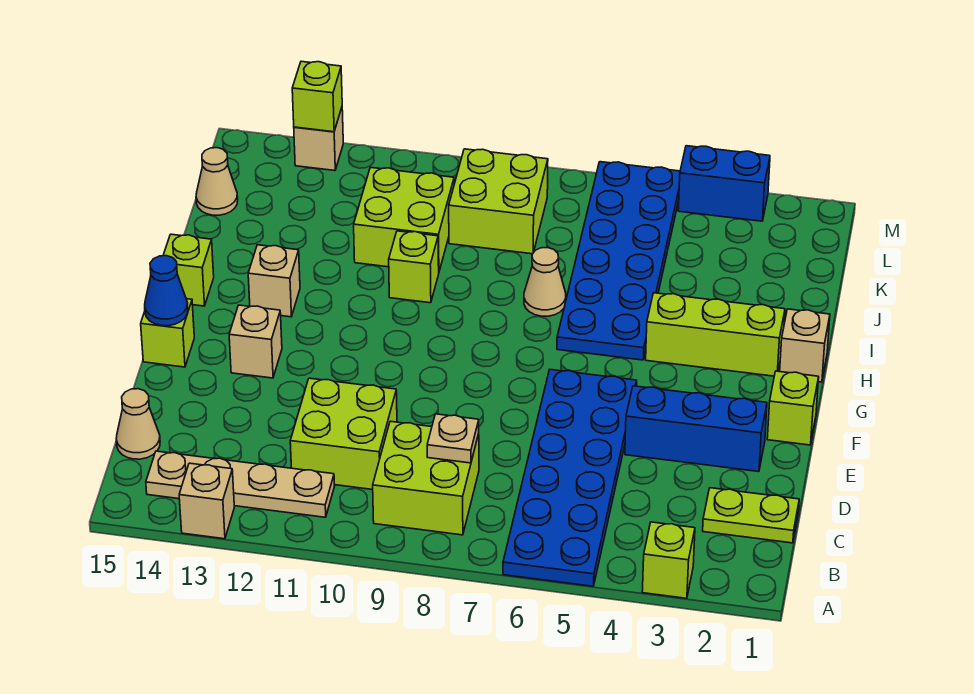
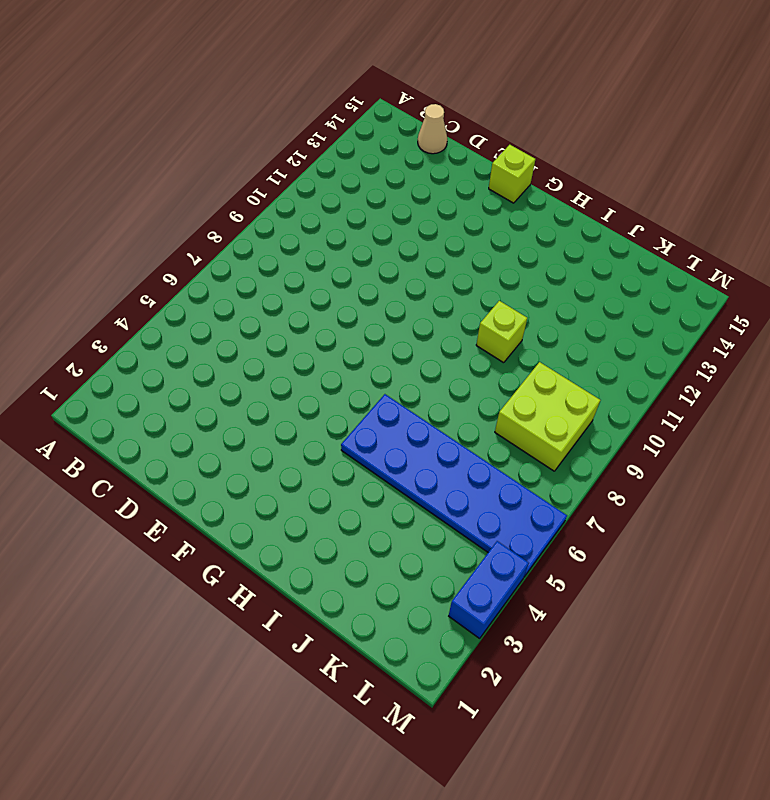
none -> lime 1x1 brick [642,522,695,598]
none -> blue 2x6 plate [503,370,637,586]
none -> tan 1x1 brick [179,463,234,539]

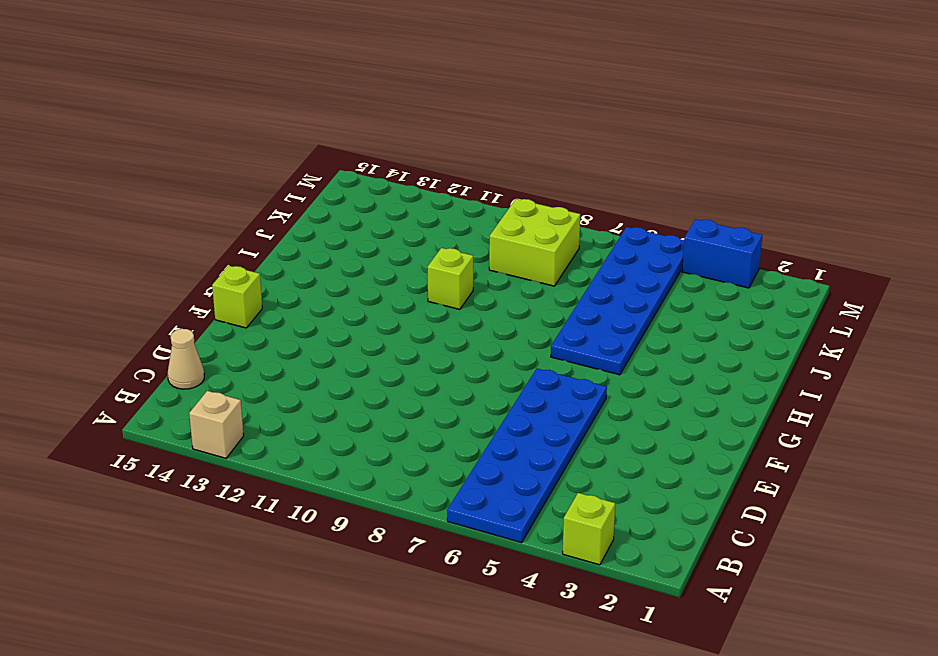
none -> lime 2x2 brick [373,421,479,535]
none -> tan 1x4 plate [146,451,334,517]
none -> lime 1x2 plate [703,488,799,543]

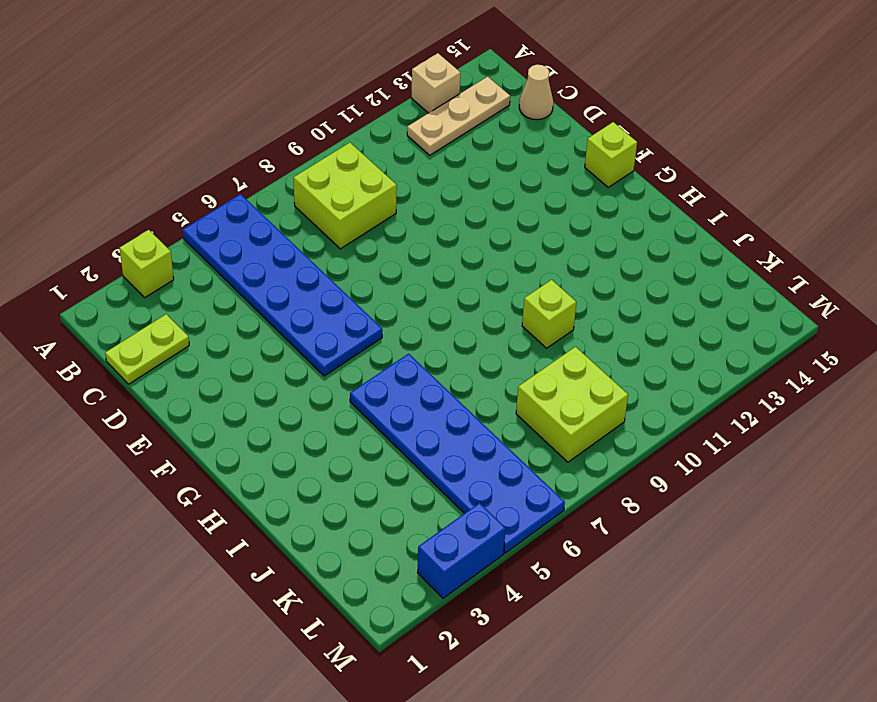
tan 1x3 plate [407,77,510,155] -> tan 1x4 plate [146,451,334,517]
none -> lime 2x2 brick [290,378,397,490]
none -> blue 1x3 brick [625,386,767,472]
none -> lime 1x1 brick [767,371,819,445]

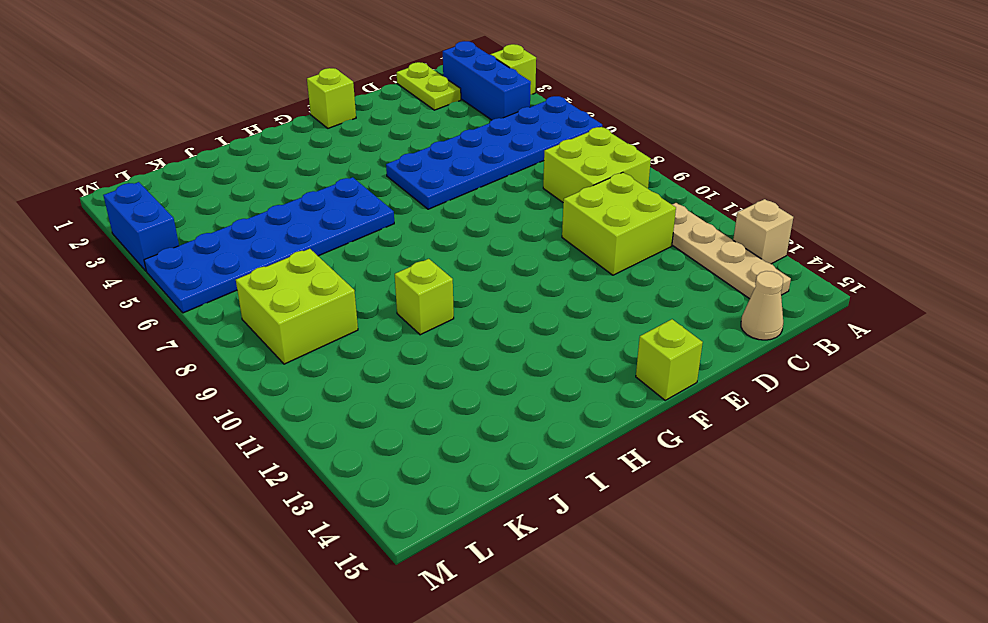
blue 1x3 brick [443,41,531,120] -> blue 1x3 brick moved to [625,386,767,472]
none -> tan 1x1 brick [229,305,282,378]
none -> tan 1x1 brick [780,309,830,382]
none -> lime 1x3 brick [646,293,785,376]

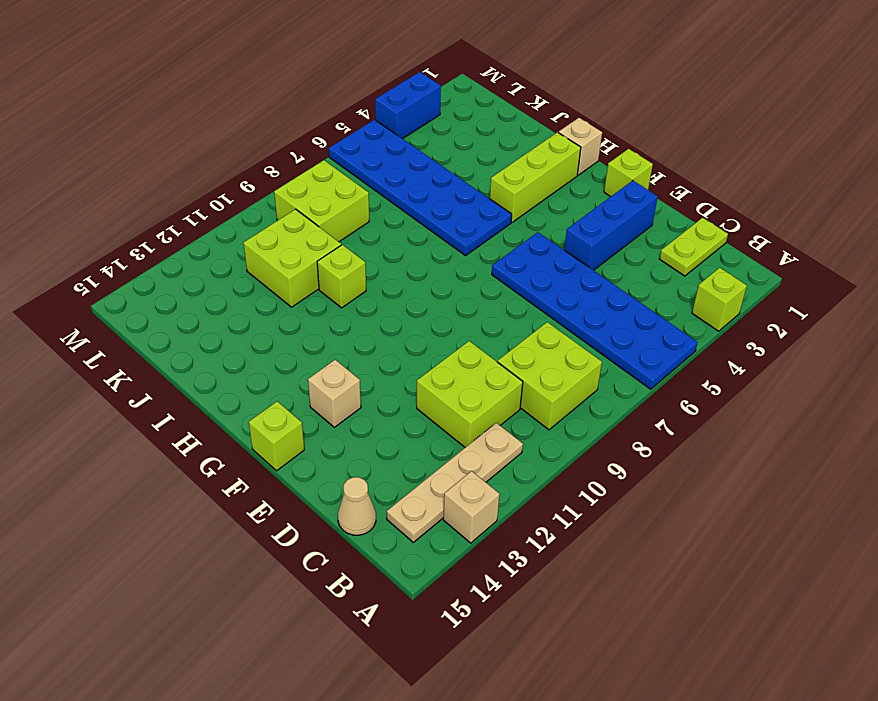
none -> tan 1x1 brick [248,245,300,317]
none -> lime 1x1 brick [163,234,214,306]
none -> tan 1x1 cone [524,248,566,316]

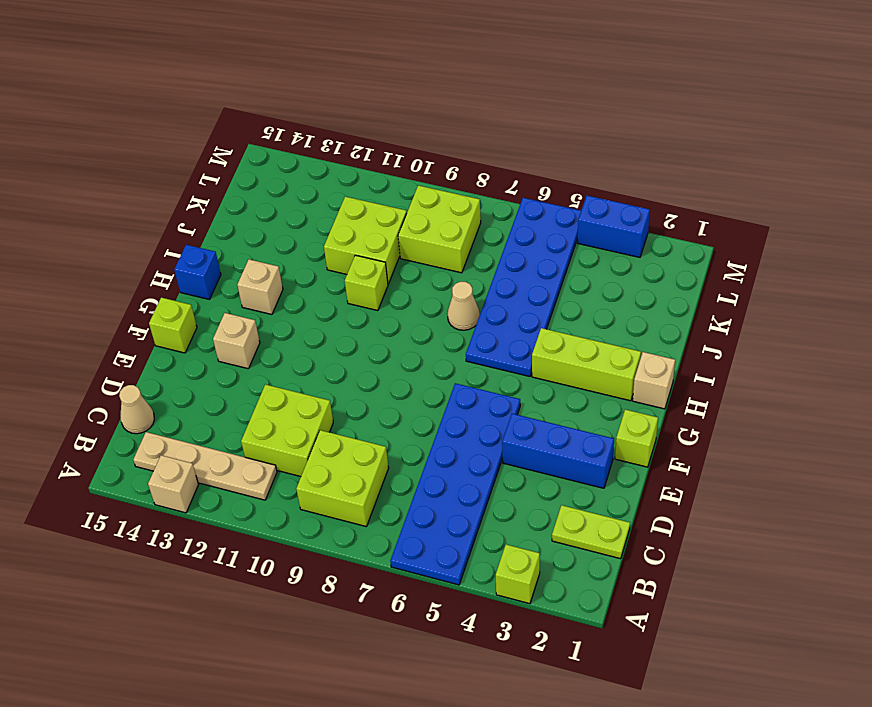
blue 1x1 brick [174,245,221,300] -> lime 1x1 brick [163,234,214,306]
none -> tan 1x1 cone [196,148,238,215]
none -> tan 1x1 brick [294,108,343,171]
none -> tan 1x1 plate [427,414,479,463]

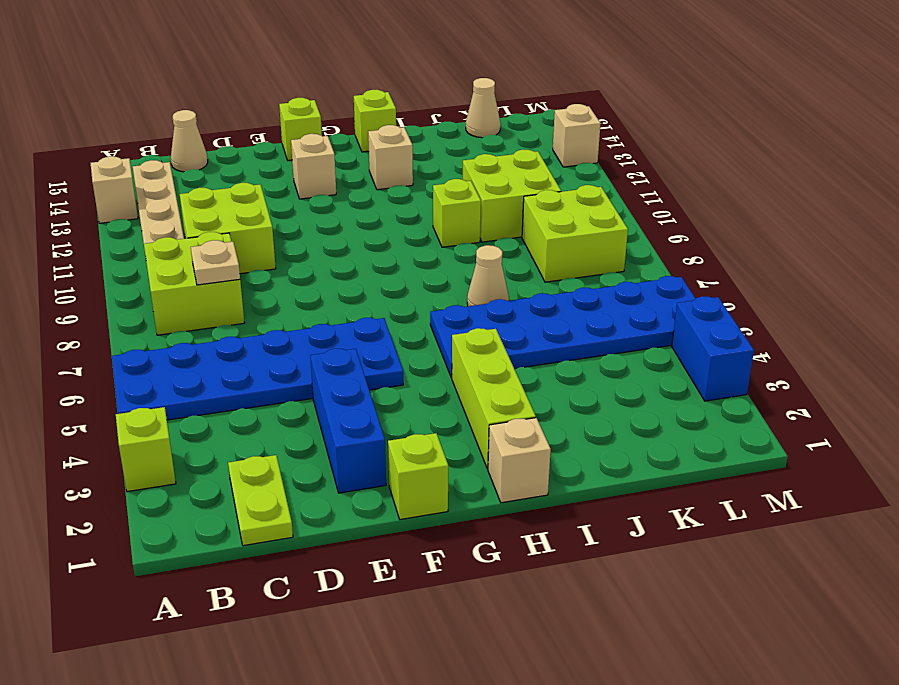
none -> blue 1x1 cone [145,256,188,326]
none -> lime 1x1 brick [292,61,342,132]

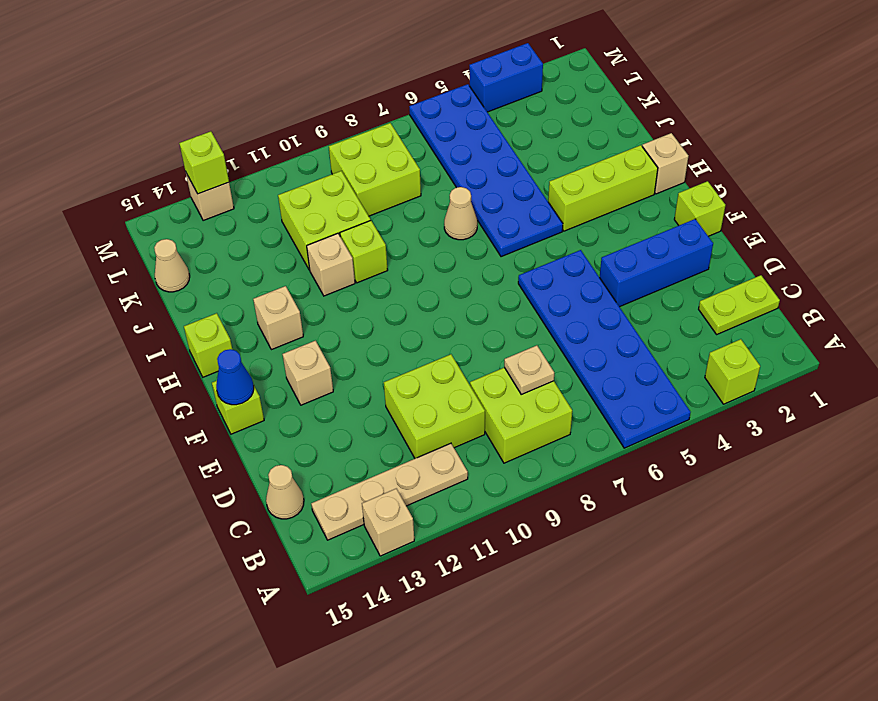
tan 1x1 brick [307,233,355,296] -> none

